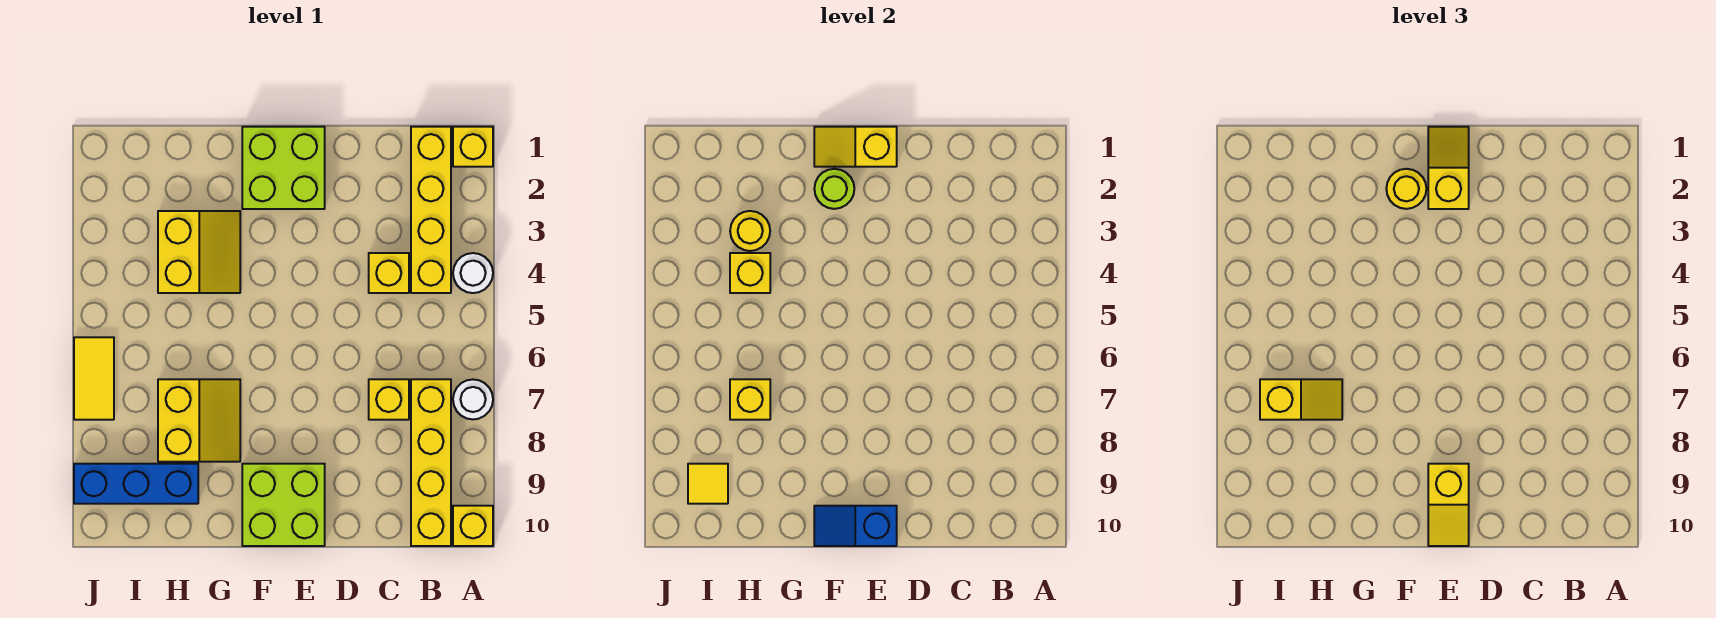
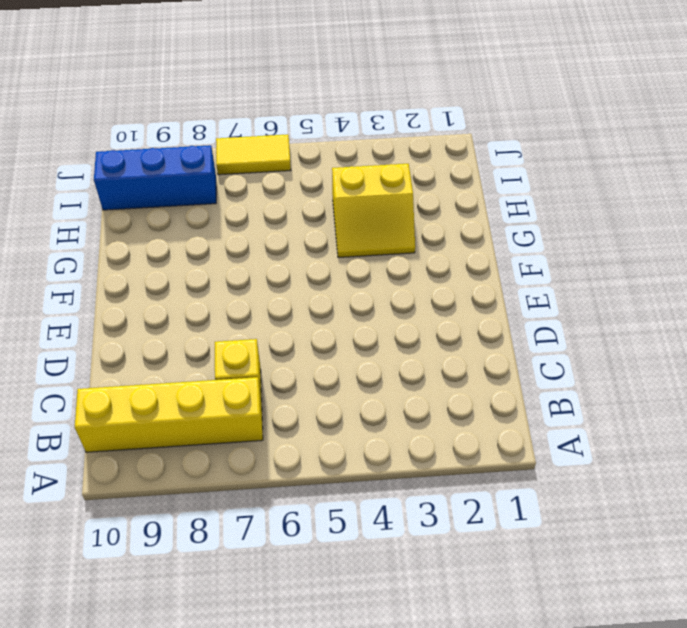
blue 1x3 brick [94,145,216,210] -> blue 1x3 brick turned to [74,464,198,504]
none -> yellow 1x1 brick [453,127,493,167]
none -> white 1x1 round brick [453,253,493,293]
none -> white 1x1 round brick [453,380,493,419]

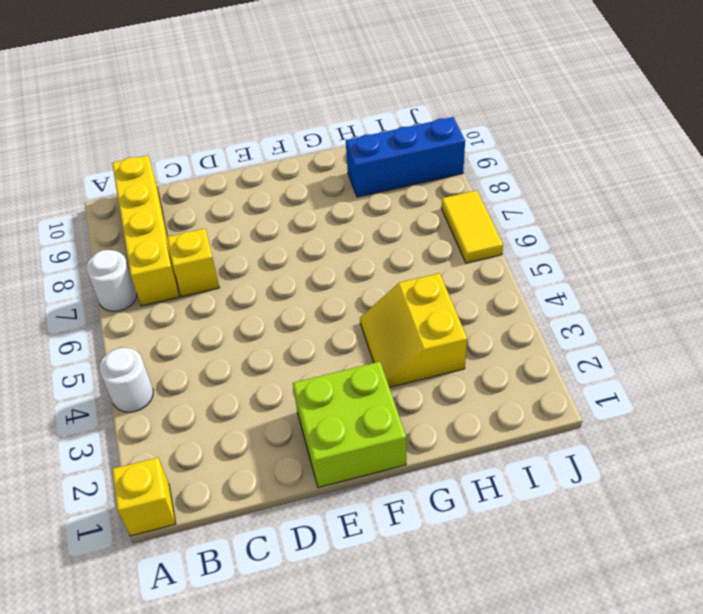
none -> yellow 1x1 brick [453,506,493,546]
none -> yellow 1x4 brick [411,127,451,293]
none -> yellow 1x1 brick [369,253,409,293]

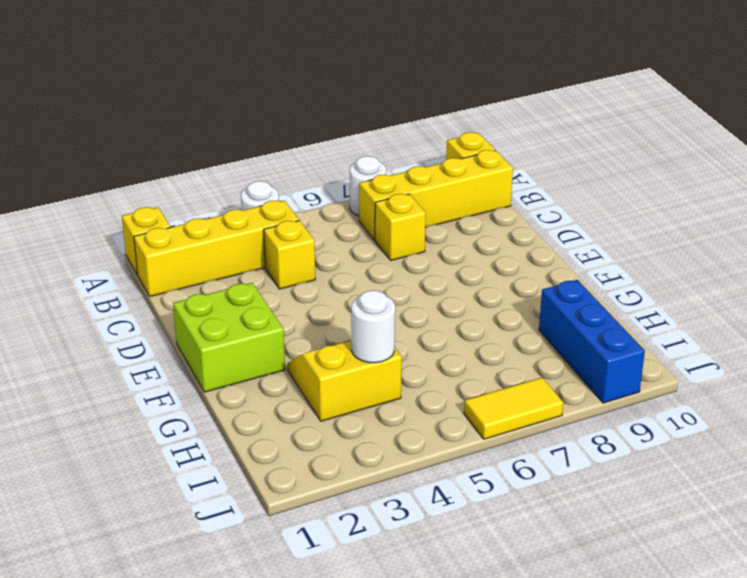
white 1x1 round brick [351,290,395,363] -> yellow 1x1 brick [730,253,770,293]
none -> lime 2x2 brick [242,464,325,546]
none -> yellow 2x2 slope [158,379,240,462]
none -> yellow 1x2 slope [814,127,897,167]

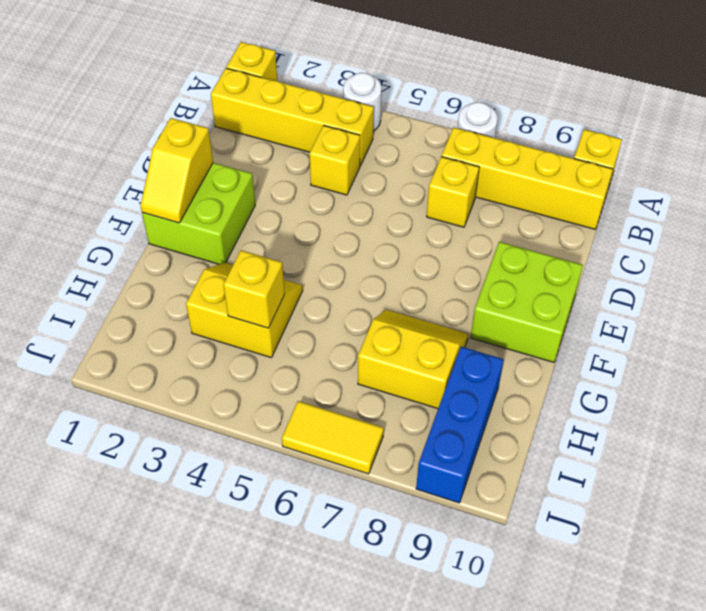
none -> blue 1x2 slope [814,506,897,546]
none -> lime 1x1 round brick [814,169,854,209]
none -> yellow 1x1 round brick [730,211,770,251]

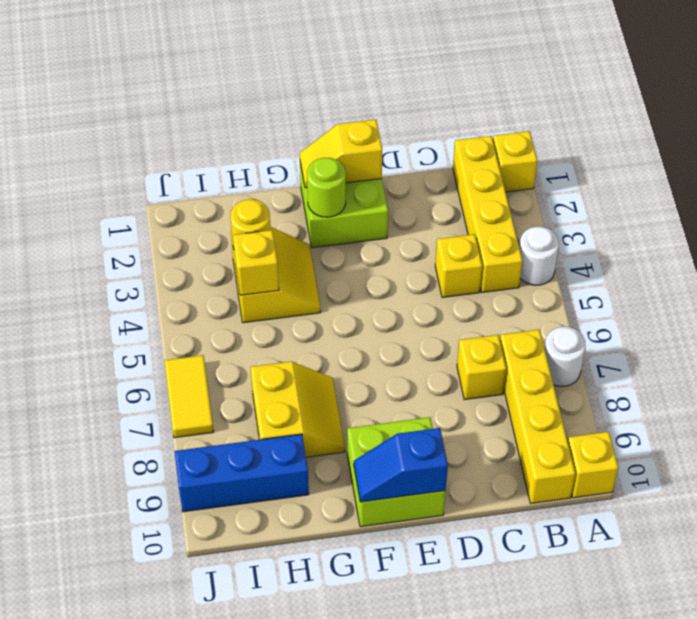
none -> yellow 1x1 brick [730,379,770,420]
none -> yellow 1x1 tile [688,464,728,504]
none -> yellow 1x2 slope [1428,127,1469,209]

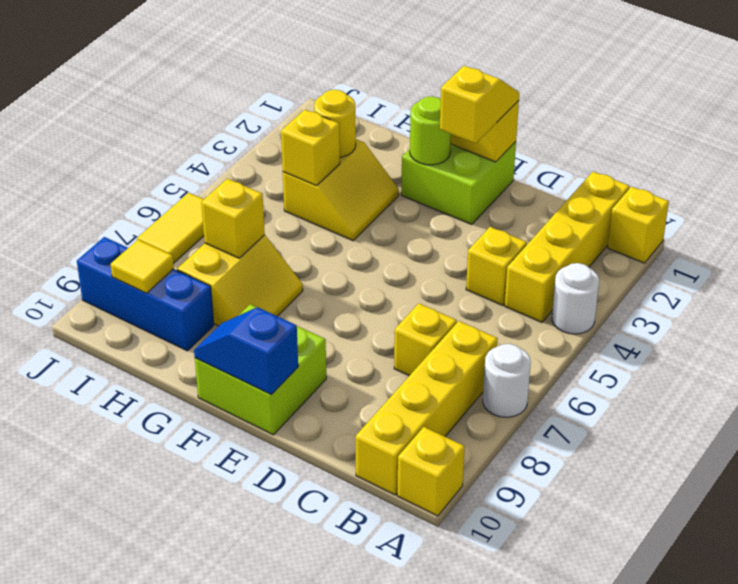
none -> yellow 1x2 slope [1428,464,1469,546]
none -> yellow 1x1 round brick [1386,169,1426,209]
none -> yellow 1x2 slope [1260,379,1342,420]

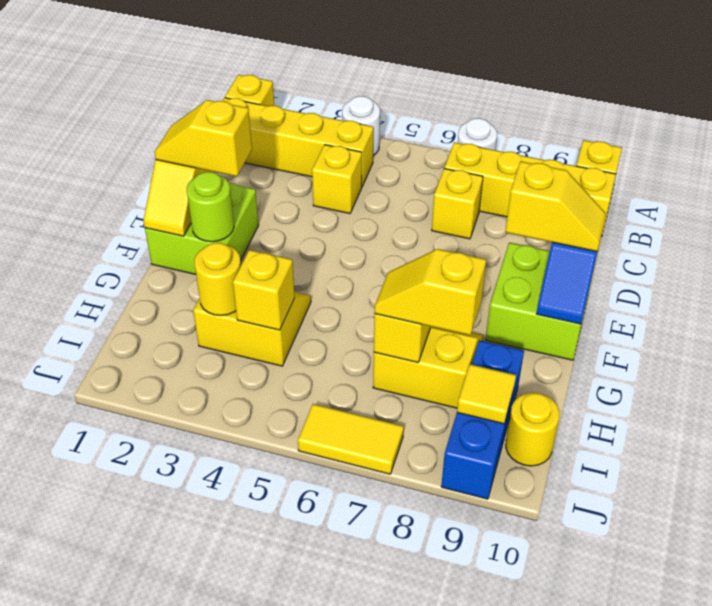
yellow 1x2 slope [374,249,486,335] -> yellow 1x2 slope turned to [1260,379,1342,420]
yellow 1x1 round brick [506,393,560,466] -> yellow 1x1 round brick moved to [1386,169,1426,209]

